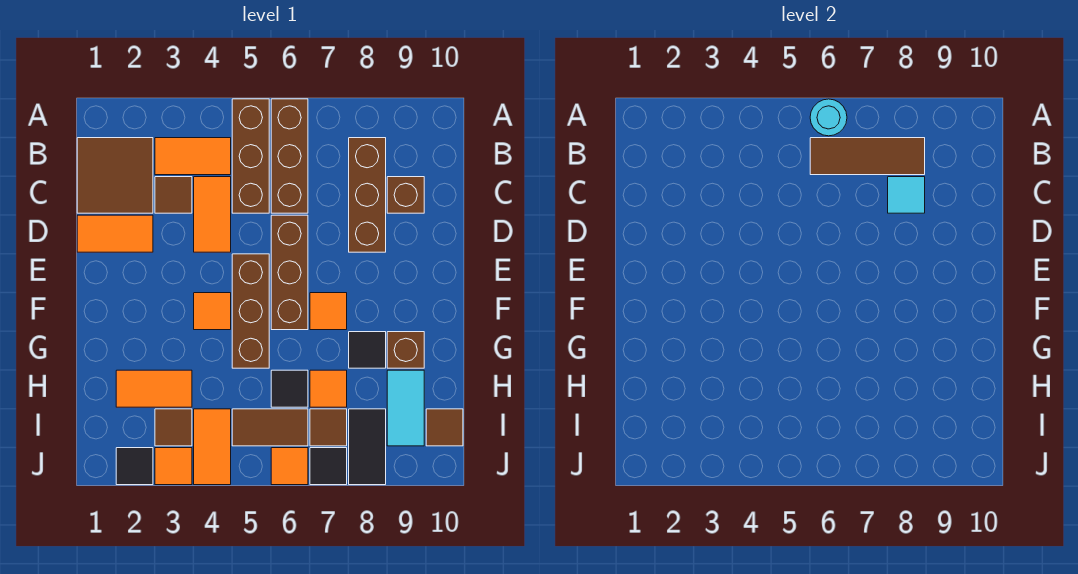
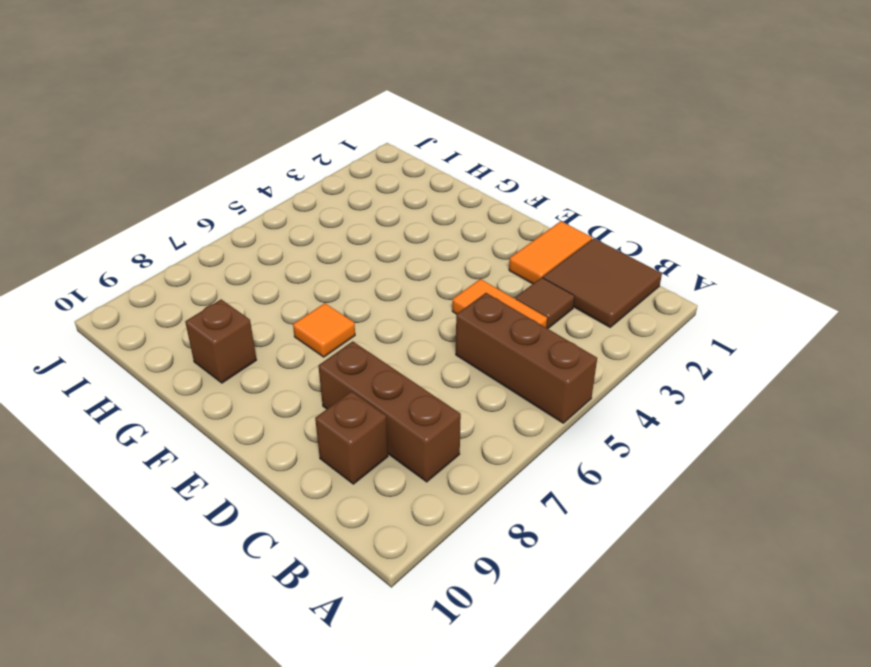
none -> brown 1x3 brick [271,99,308,213]
none -> orange 1x2 tile [155,138,231,175]
none -> brown 1x3 brick [271,215,308,330]
none -> brown 1x3 brick [232,254,269,368]

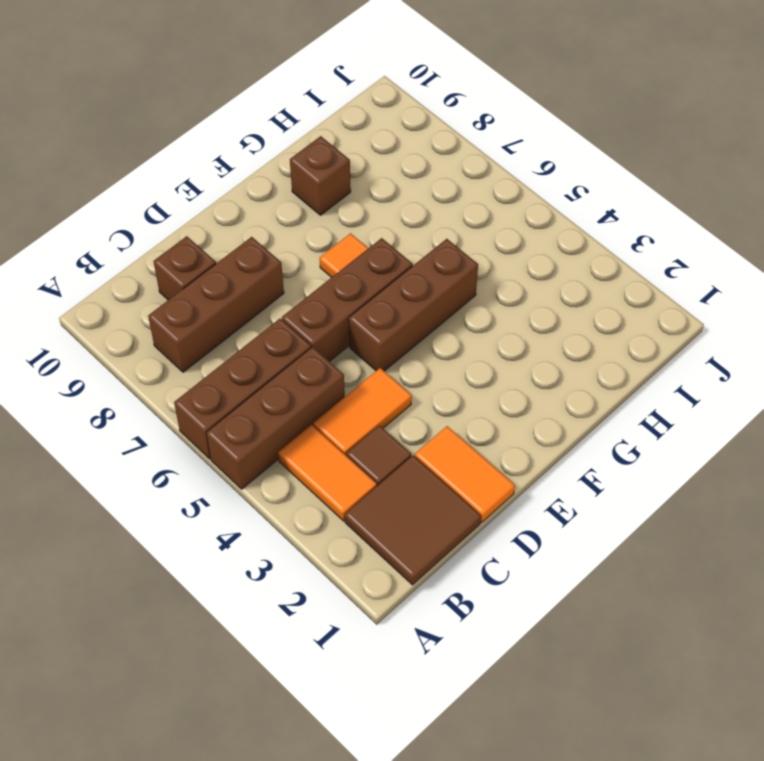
none -> orange 1x1 tile [194,293,231,330]
none -> black 1x1 tile [349,332,386,368]
none -> orange 1x2 tile [116,370,192,407]
none -> black 1x1 tile [271,370,308,407]

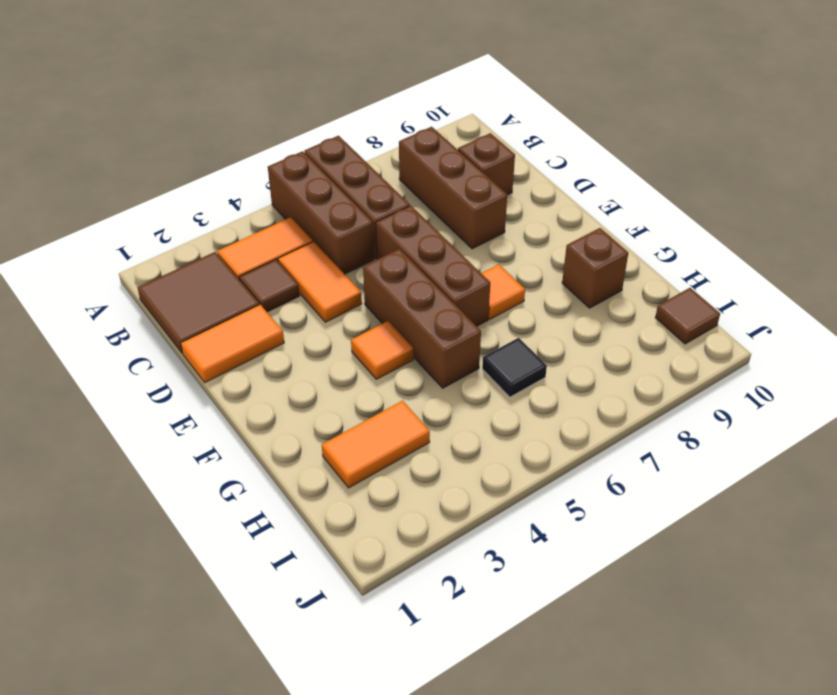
none -> black 1x1 tile [349,332,386,368]
none -> orange 1x1 tile [310,370,347,407]
none -> cyan 1x2 tile [387,370,424,446]
none -> brown 1x1 tile [155,409,192,446]

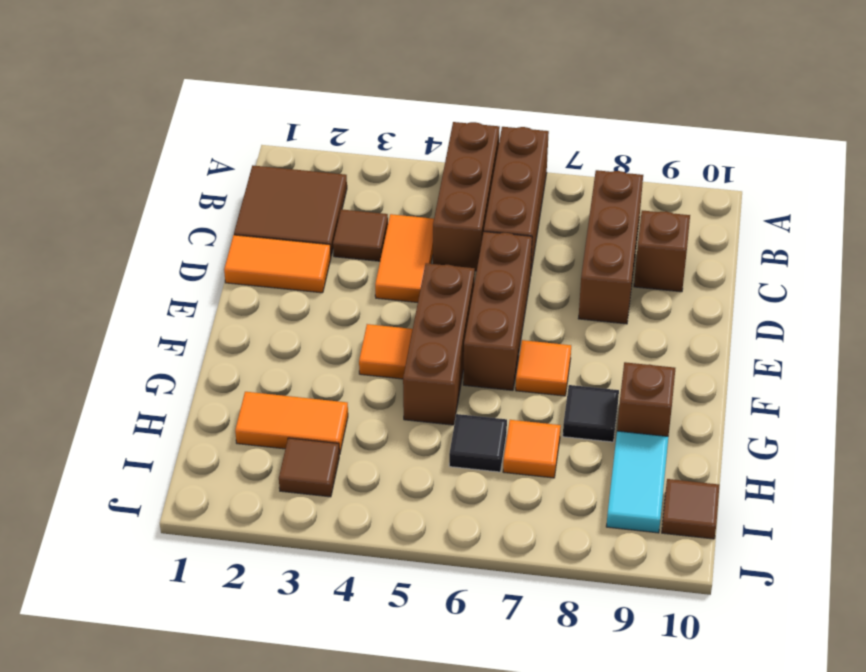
none -> orange 1x2 tile [155,138,231,175]
none -> orange 1x2 tile [194,409,231,485]
none -> brown 1x2 tile [232,409,308,446]
none -> brown 1x1 tile [310,409,347,446]

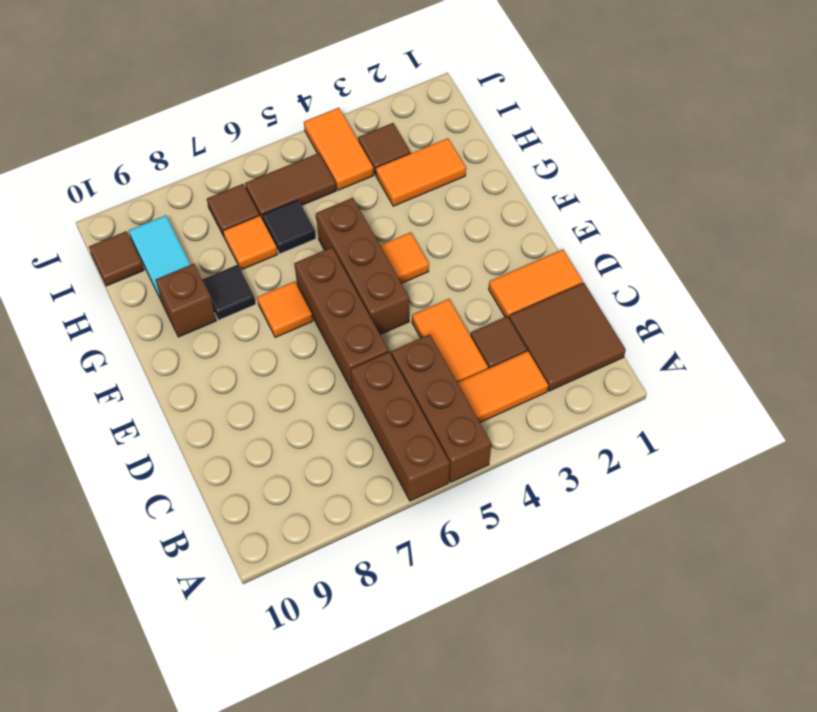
none -> brown 1x3 brick [349,138,386,252]
none -> brown 1x1 brick [387,177,424,213]
none -> black 1x2 tile [349,409,386,485]
none -> black 1x1 tile [116,448,153,485]

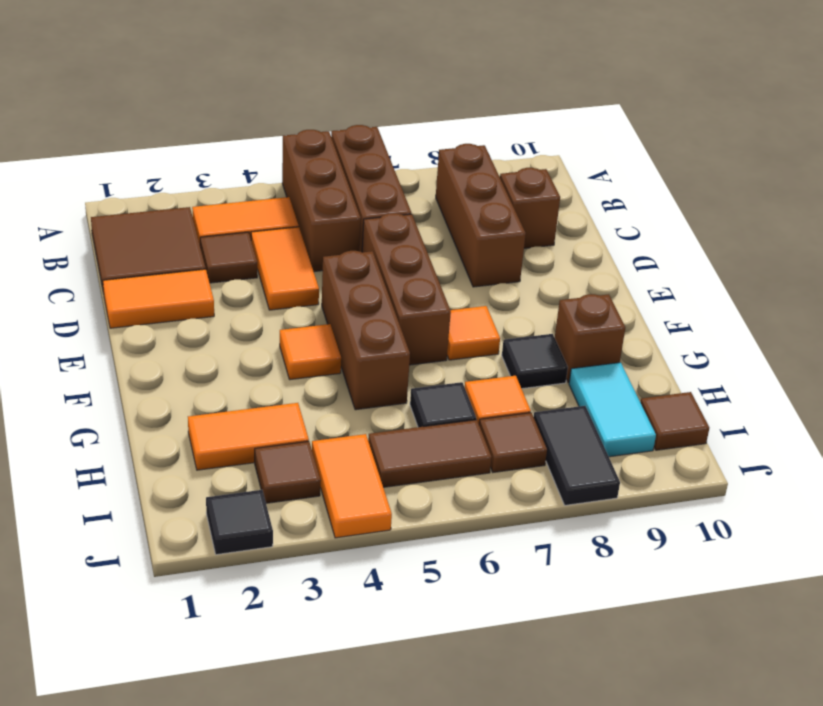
none -> orange 1x1 tile [155,448,192,485]
none -> orange 1x1 tile [271,448,308,485]
none -> black 1x1 tile [310,448,347,485]
none -> cyan 1x1 round brick [810,99,847,136]

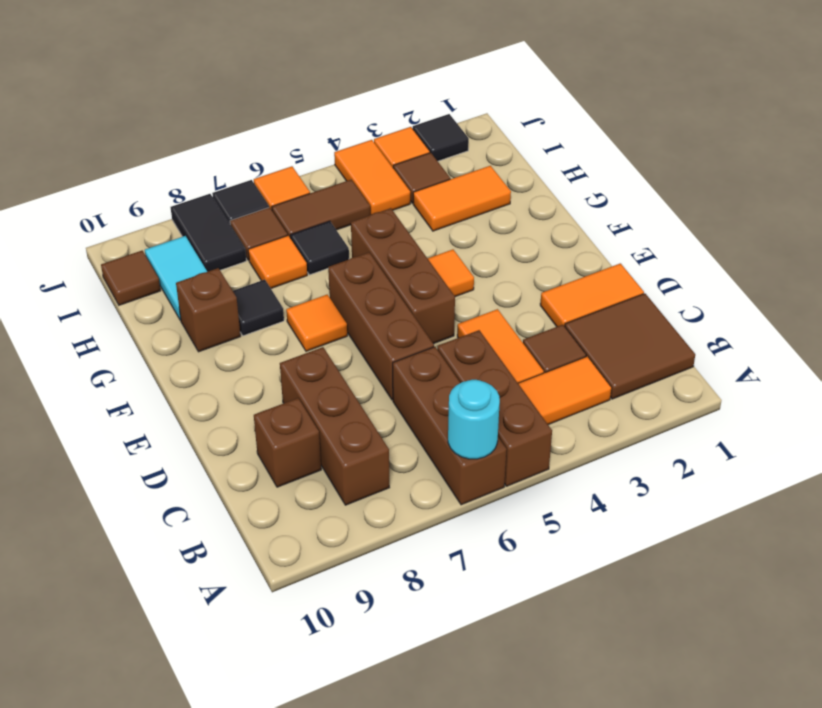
none -> brown 1x3 tile [810,138,925,175]
none -> cyan 1x1 tile [888,177,925,213]

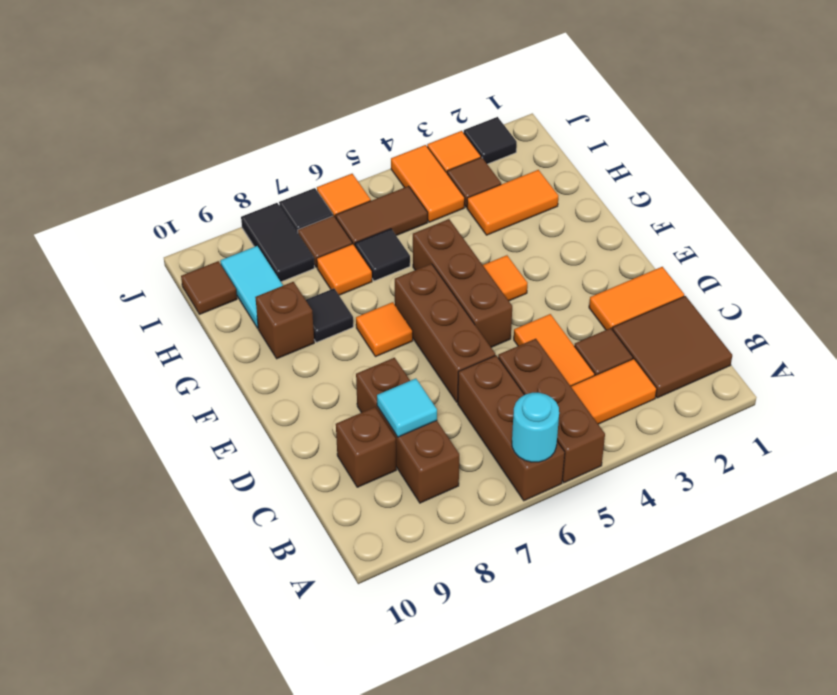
none -> brown 1x3 tile [810,138,925,175]

